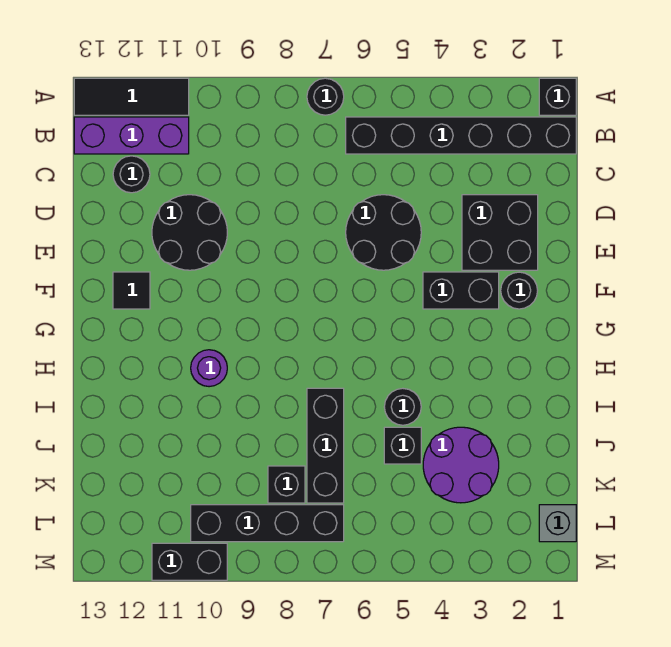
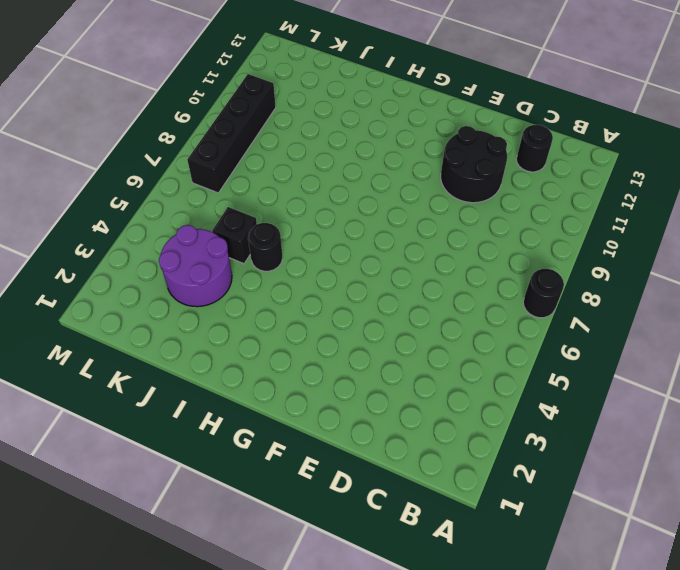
none -> black 1x1 brick [539,78,576,115]
none -> black 1x3 tile [74,78,189,115]
none -> black 1x6 brick [346,117,576,154]

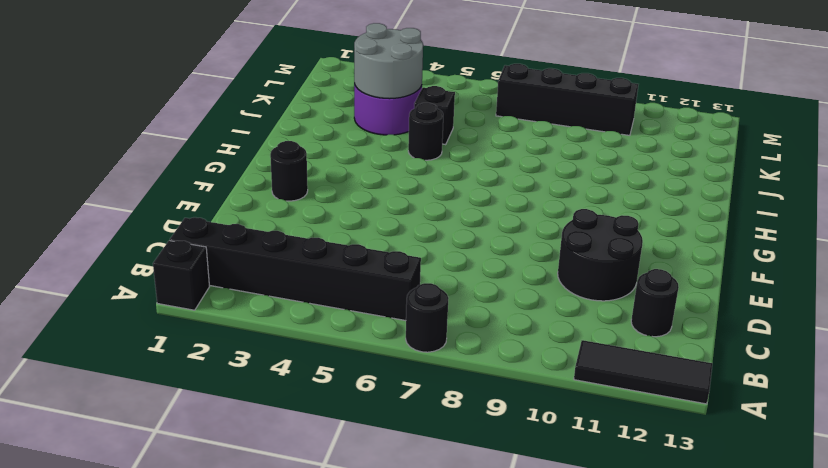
grey 2x2 round brick [354,23,423,99] -> none
none -> purple 1x3 brick [74,117,189,154]
none -> black 2x2 brick [462,195,538,270]
none -> black 2x2 round brick [346,195,421,270]

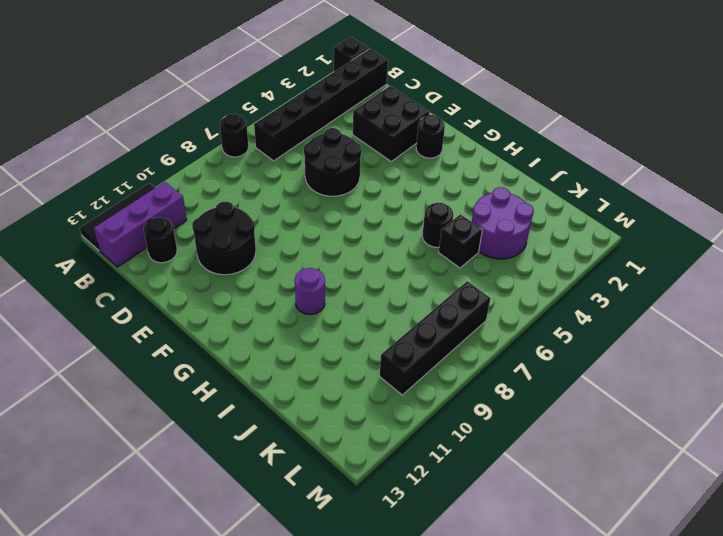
none -> black 1x2 brick [423,272,499,309]
none -> black 1x1 tile [113,272,150,309]
none -> black 1x3 brick [307,388,344,503]

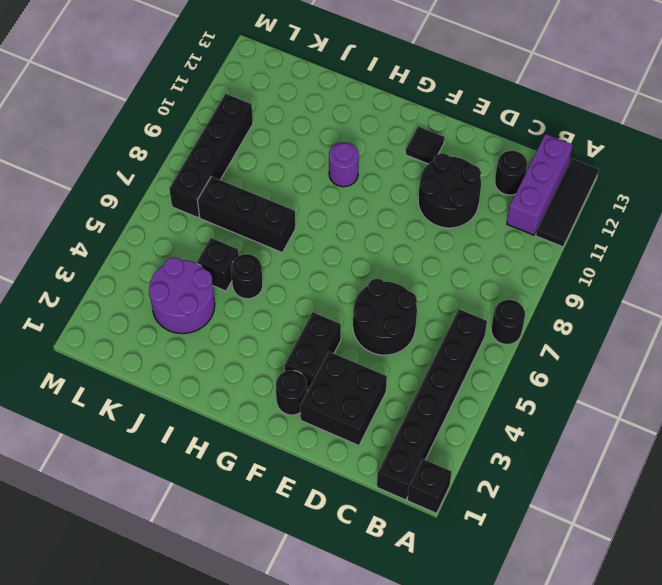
none -> black 1x1 brick [268,466,305,503]
none -> grey 1x1 brick [539,505,576,542]
none -> black 1x2 brick [152,543,227,580]

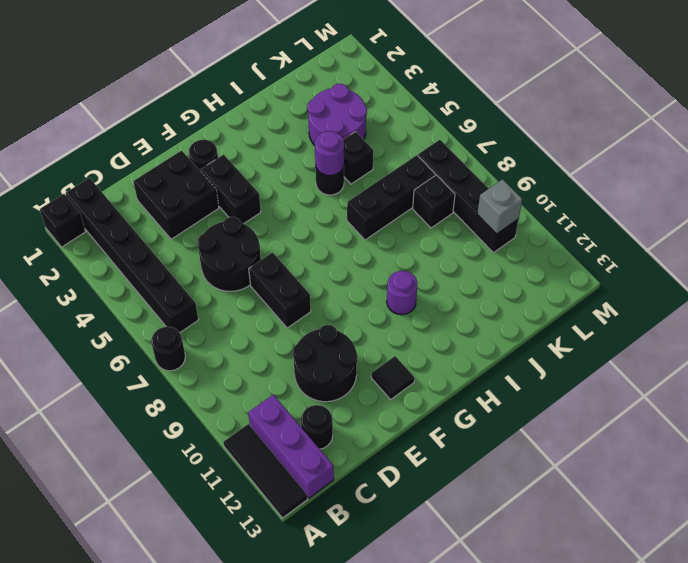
black 1x2 brick [249,252,311,328] -> black 1x2 brick moved to [152,543,227,580]
purple 1x1 round brick [315,131,344,176] -> none
grey 1x1 brick [477,179,522,234] -> grey 1x1 brick moved to [539,505,576,542]

